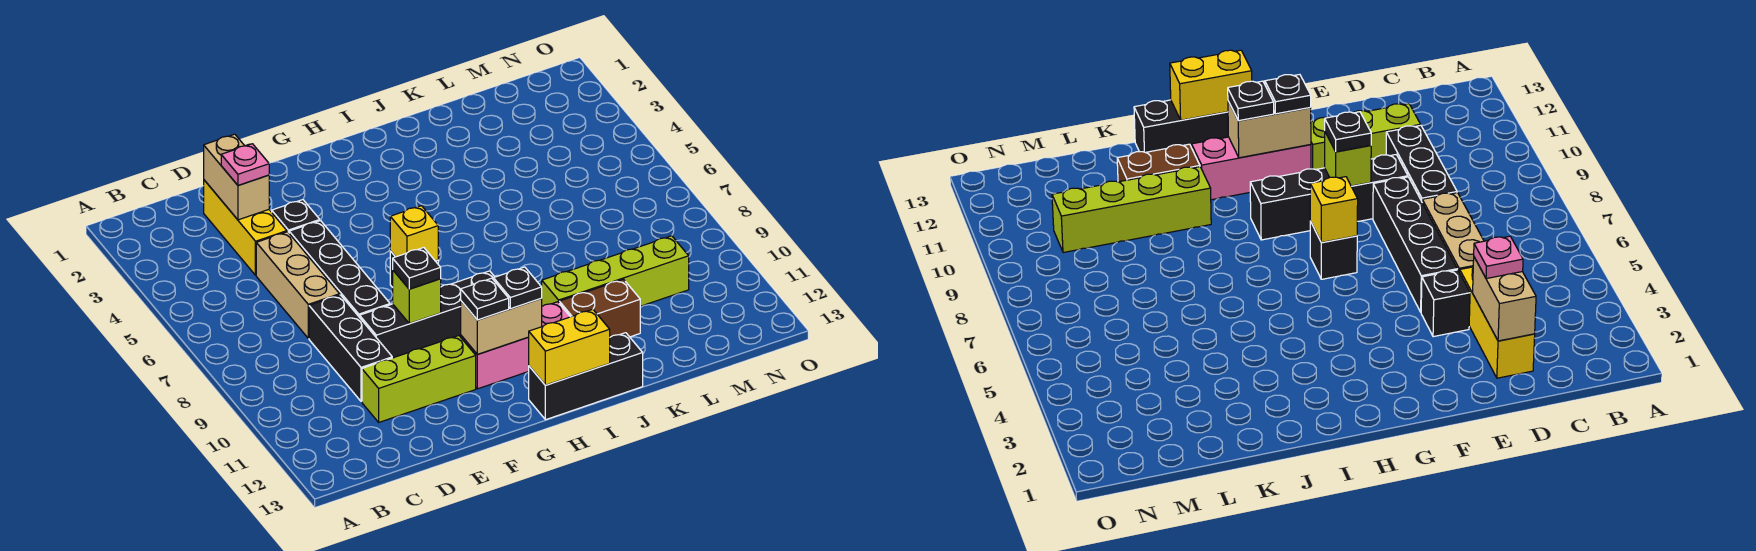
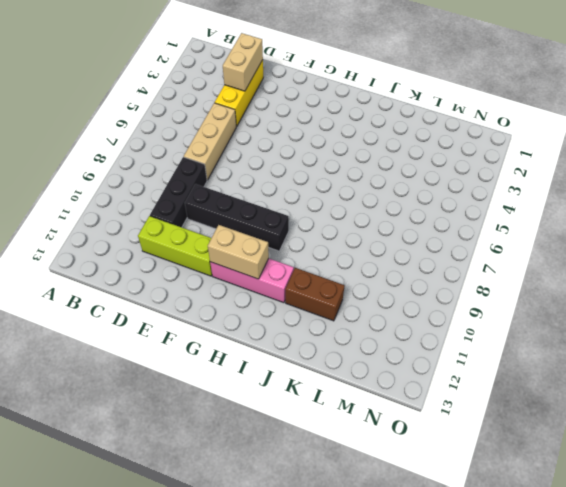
none -> black 1x1 brick [272,200,320,233]
none -> black 1x4 brick [289,221,390,318]
none -> black 1x1 brick [1310,221,1357,279]

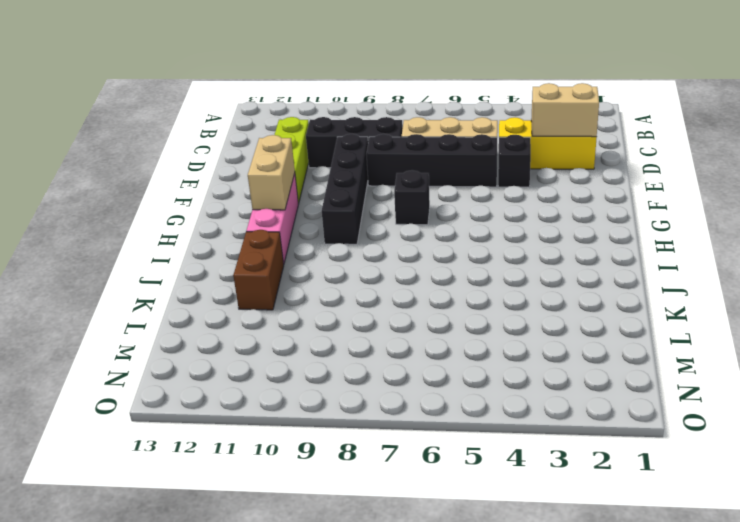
none -> black 1x3 brick [529,333,643,420]
none -> lime 1x4 brick [541,236,689,306]
none -> lime 1x1 brick [393,270,441,324]

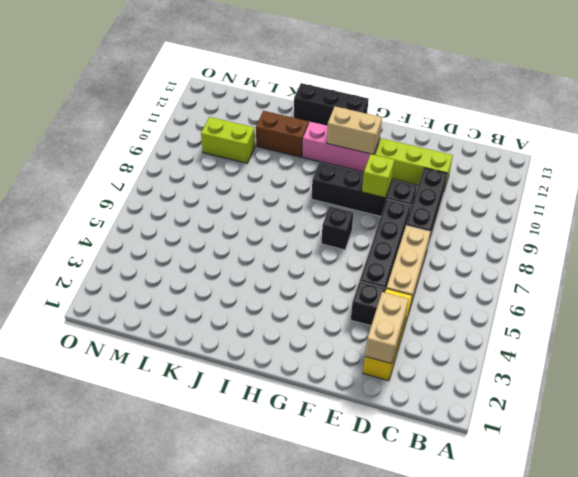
lime 1x2 brick [201,117,255,163] -> lime 1x4 brick [541,236,689,306]
none -> yellow 1x1 brick [390,206,438,261]
none -> yellow 1x2 brick [529,309,610,385]
none -> pink 1x1 plate [221,144,269,185]

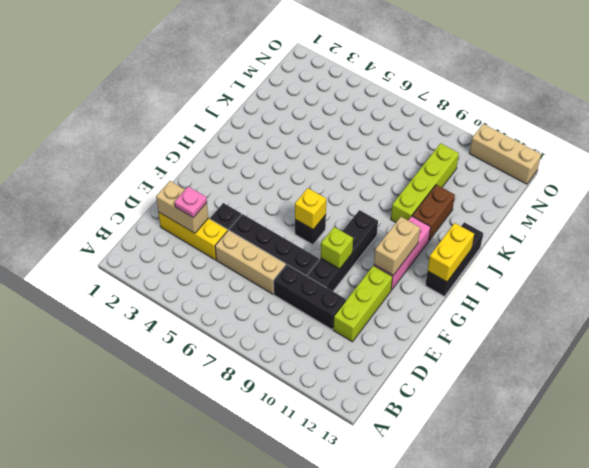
tan 1x3 brick [470,124,541,184] -> none
none -> black 1x1 plate [393,248,441,289]
none -> black 1x1 plate [461,278,509,320]
none -> black 1x1 plate [494,267,542,309]

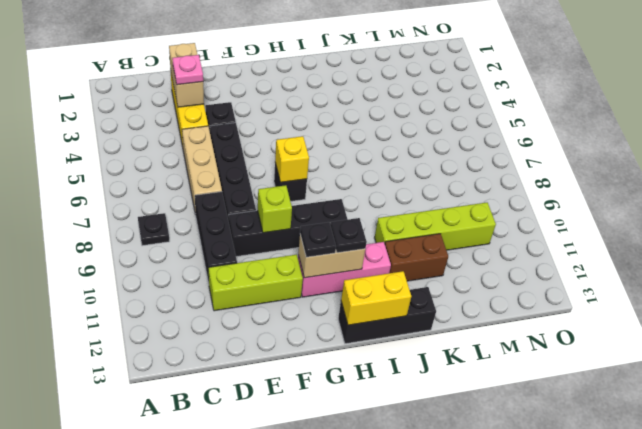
black 1x1 plate [138,213,169,246] -> black 1x1 plate moved to [393,248,441,289]

